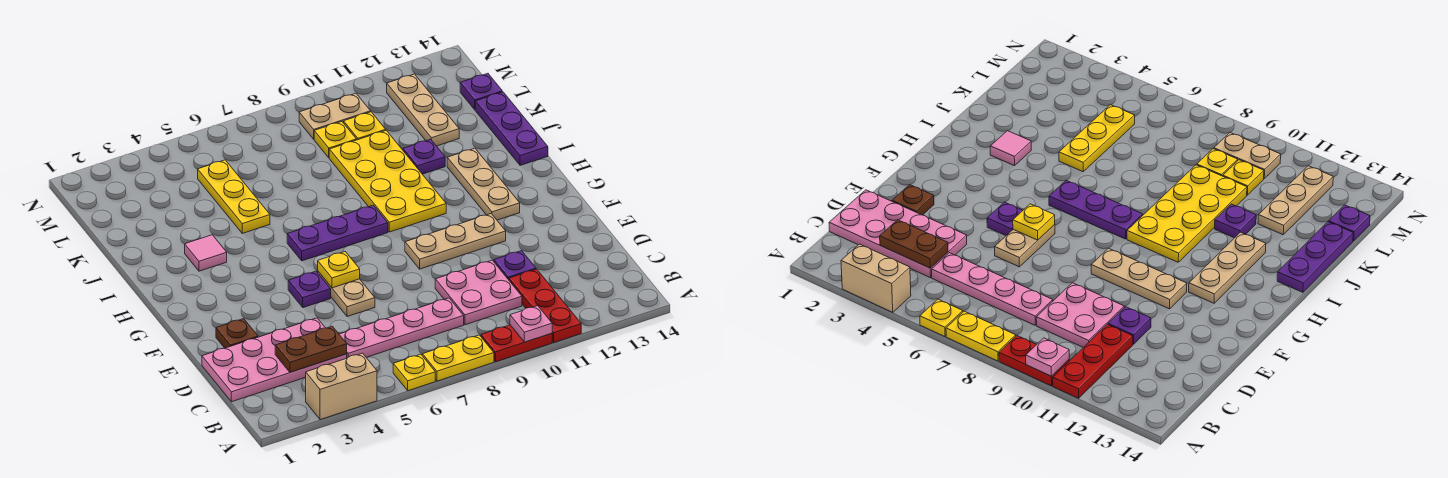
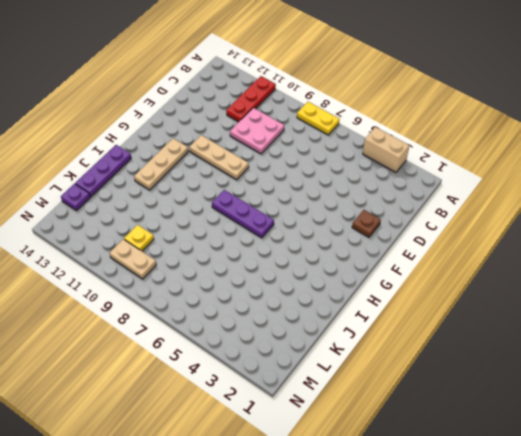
none -> yellow 1x1 plate [393,354,435,391]
none -> red 1x2 plate [481,325,552,362]
none -> pink 2x4 plate [202,318,347,402]

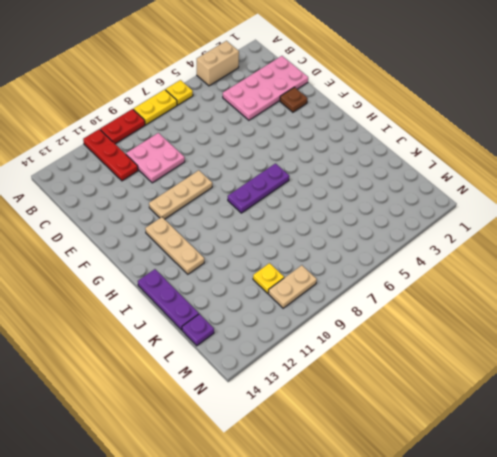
none -> pink 1x4 plate [339,298,464,358]
none -> purple 1x1 plate [494,251,536,280]
none -> tan 1x2 plate [318,272,375,317]

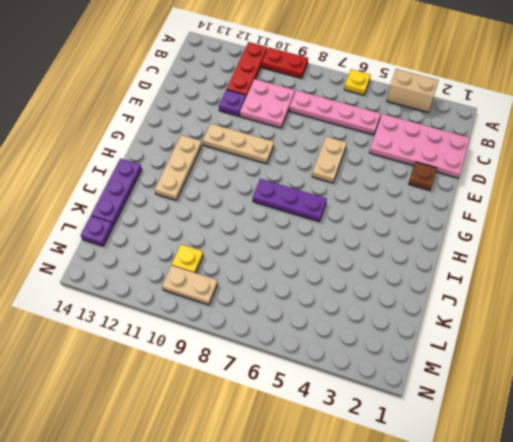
none -> yellow 1x2 plate [422,335,494,381]
none -> purple 1x1 plate [288,271,331,308]
none -> yellow 2x4 plate [329,130,446,232]

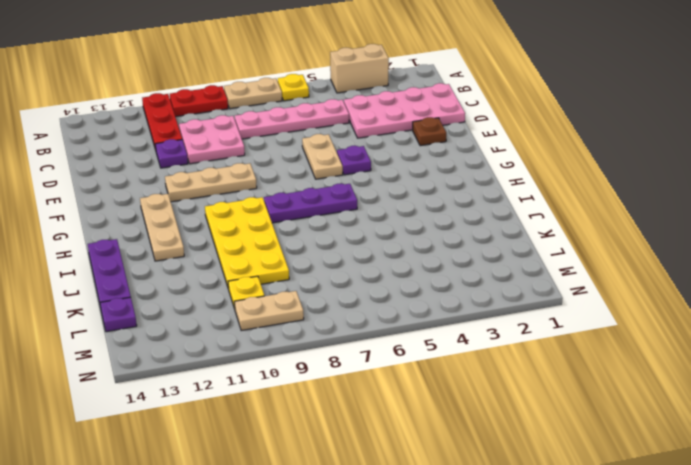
tan 1x2 plate [224,78,282,109] -> yellow 1x2 plate [422,335,494,381]
none -> pink 1x1 tile [185,235,227,271]
none -> yellow 1x3 plate [198,160,270,233]
none -> purple 1x1 plate [403,139,445,174]

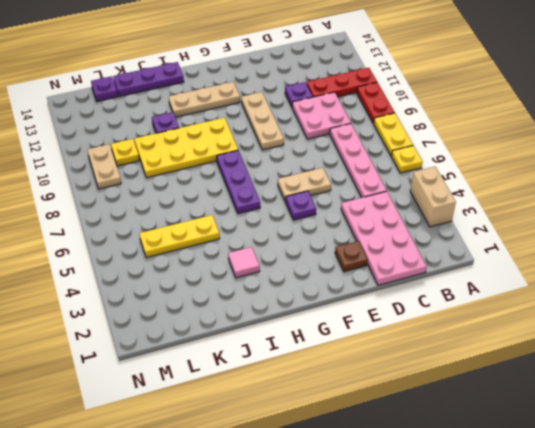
none -> tan 1x3 plate [387,74,459,146]
none -> yellow 1x1 plate [314,122,357,158]
none -> pink 1x1 plate [510,306,552,342]

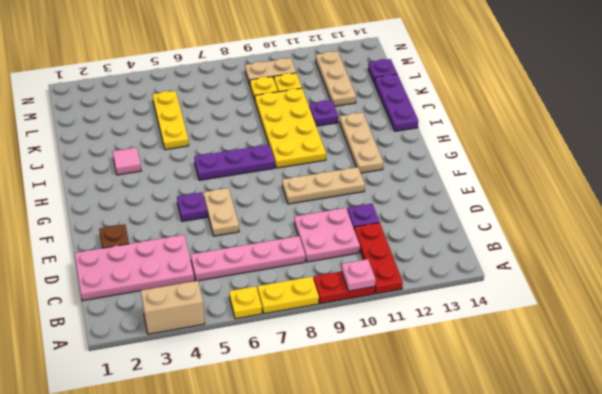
none -> brown 1x2 plate [275,326,347,372]
none -> yellow 1x1 plate [318,252,360,288]

